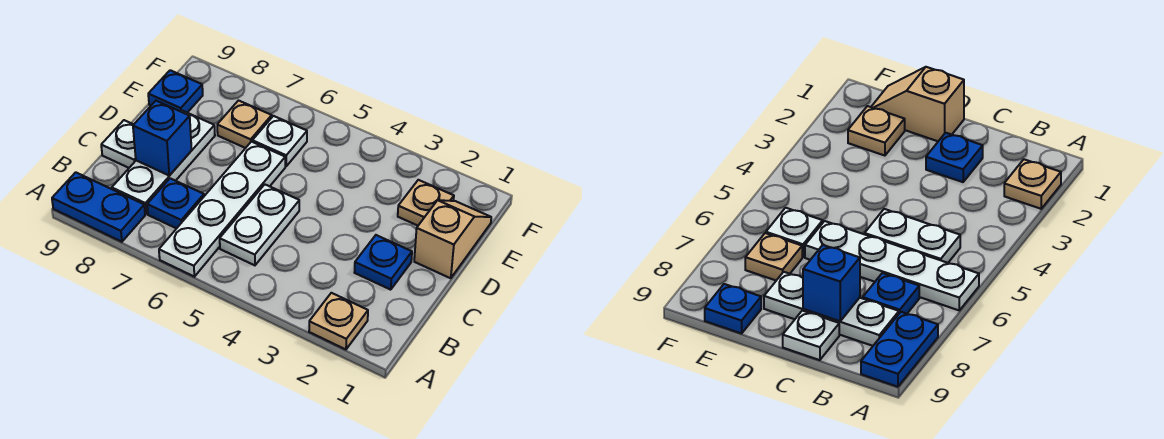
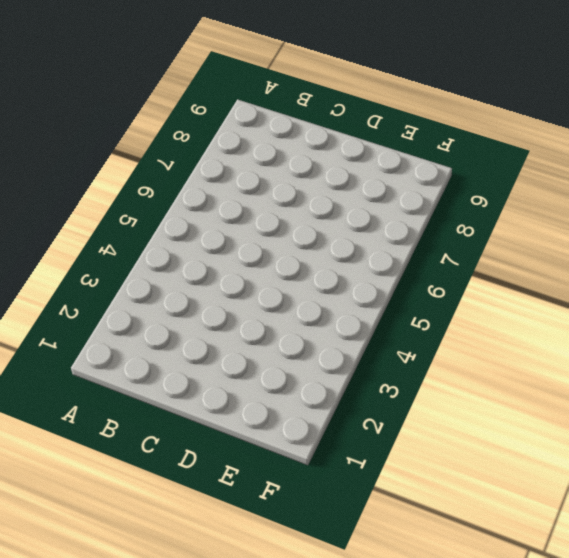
none -> tan 1x1 plate [309,293,368,349]
none -> white 1x4 plate [159,142,285,277]
none -> blue 1x2 plate [52,172,145,242]

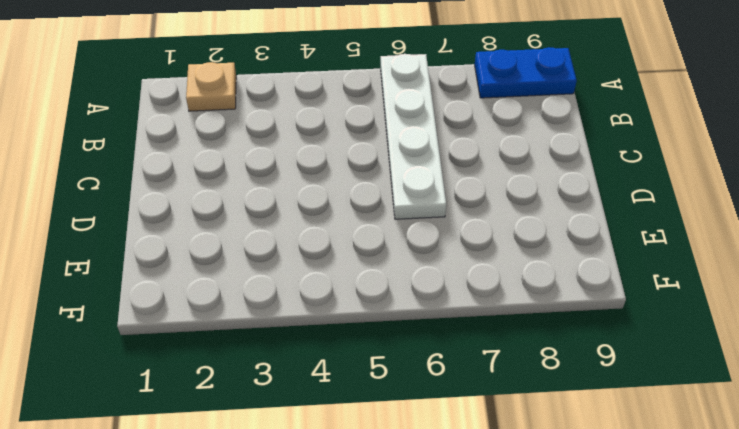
none -> white 1x2 plate [220,185,299,265]
none -> blue 1x1 plate [147,178,204,229]
none -> white 1x3 plate [112,110,215,214]

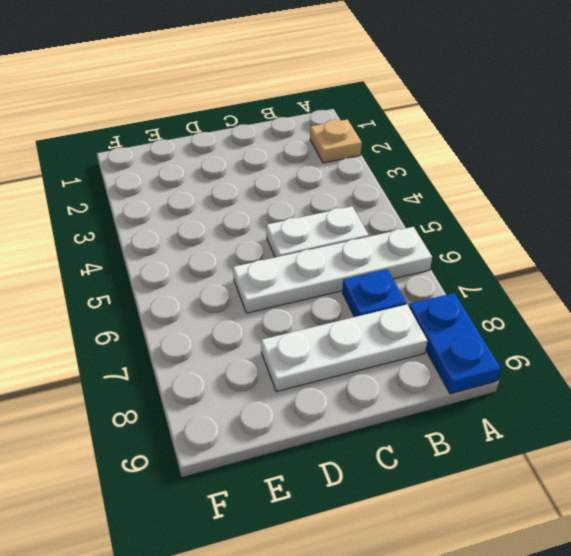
none -> blue 1x1 plate [354,235,412,290]
none -> white 1x1 plate [101,120,136,168]
none -> tan 1x2 slope [414,200,491,278]

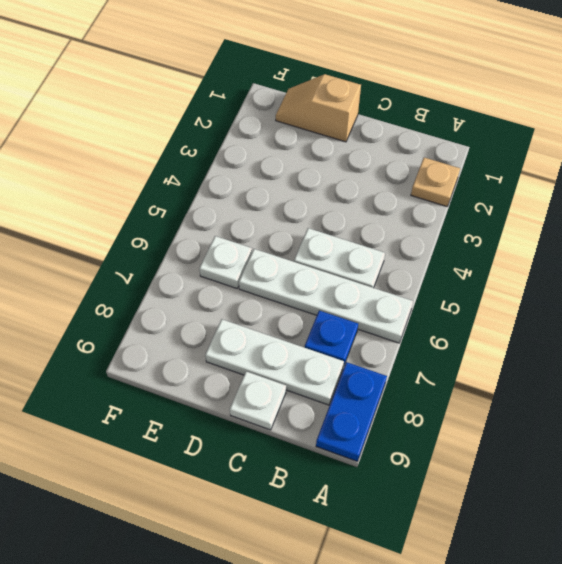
none -> blue 1x1 plate [354,235,412,290]
none -> tan 1x1 plate [398,180,454,226]
none -> tan 1x1 plate [217,101,272,148]

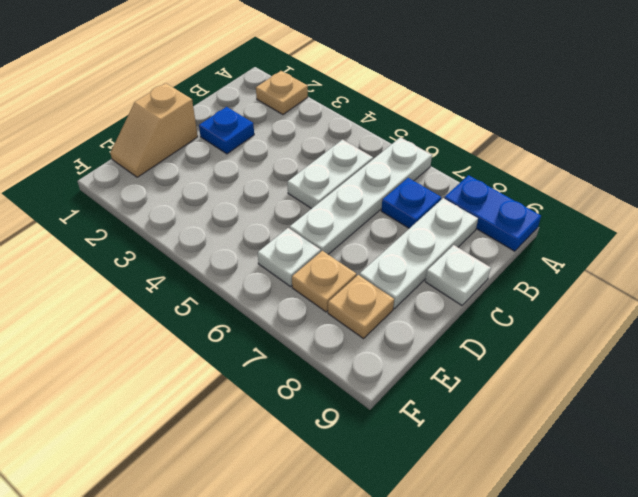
tan 1x1 plate [328,275,394,339] -> tan 1x1 plate moved to [398,180,454,226]
none -> blue 1x1 plate [148,70,203,113]
none -> blue 1x1 brick [133,101,192,176]

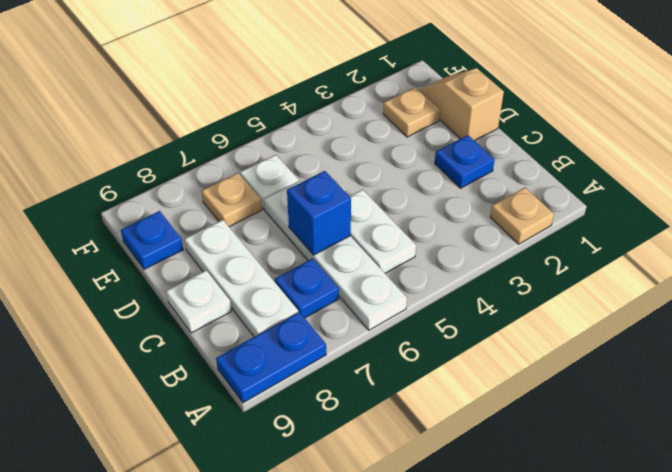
blue 1x1 brick [287,171,351,255] -> blue 1x1 brick moved to [133,101,192,176]

